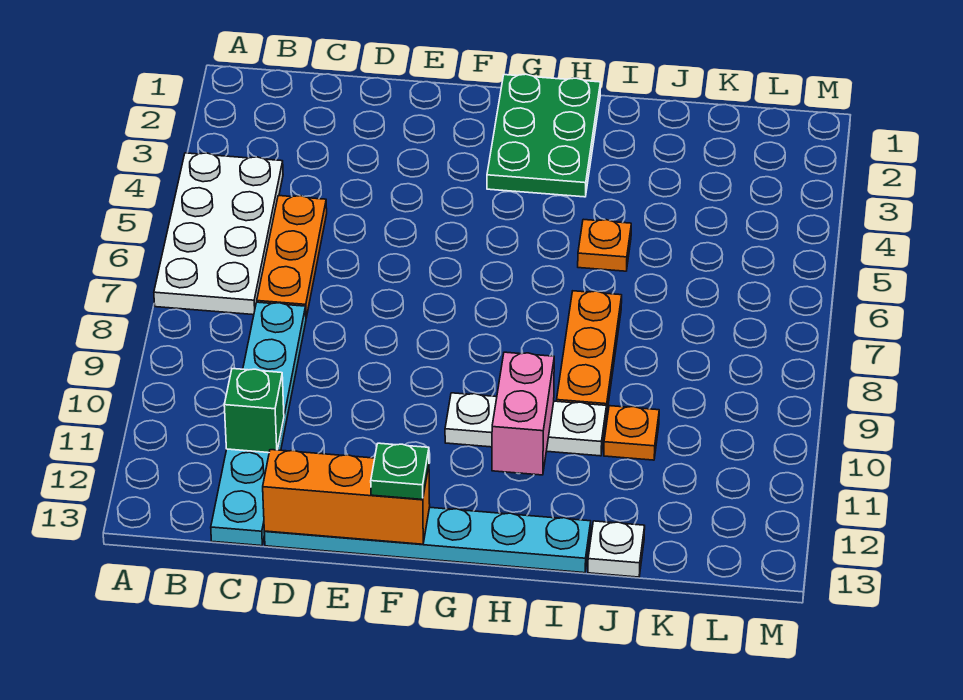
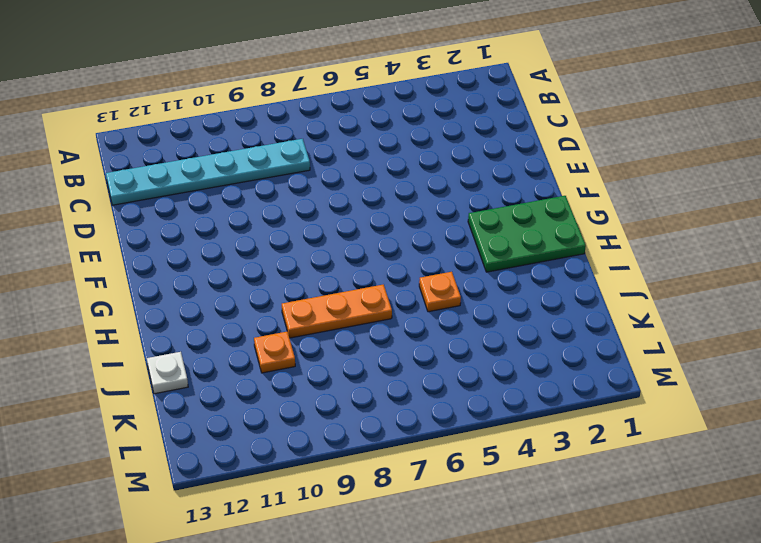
none -> white 2x4 plate [154,153,283,315]
none -> orange 1x3 plate [257,196,327,317]
none -> cyan 1x6 plate [264,507,591,573]

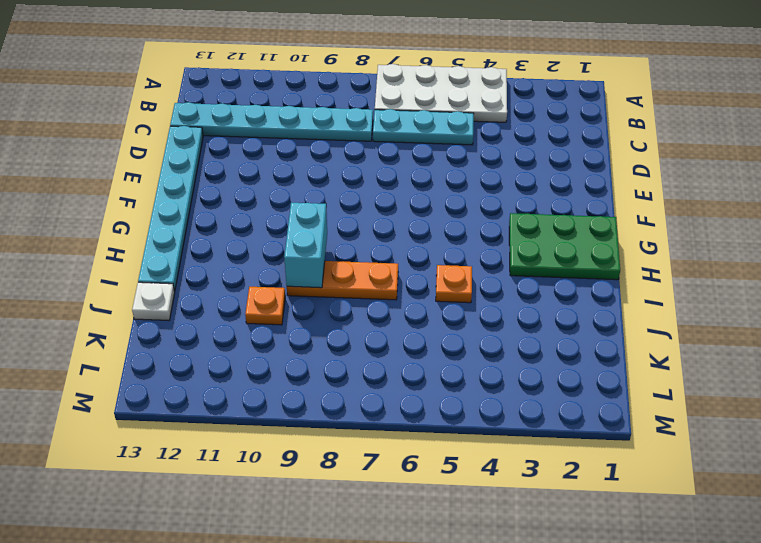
cyan 1x3 plate [373,109,474,145] -> orange 1x3 plate [257,196,327,317]
cyan 1x2 brick [284,203,327,288] -> none
none -> white 1x3 plate [445,393,607,456]
none -> green 1x1 brick [224,369,284,453]
none -> orange 1x3 brick [263,450,430,544]

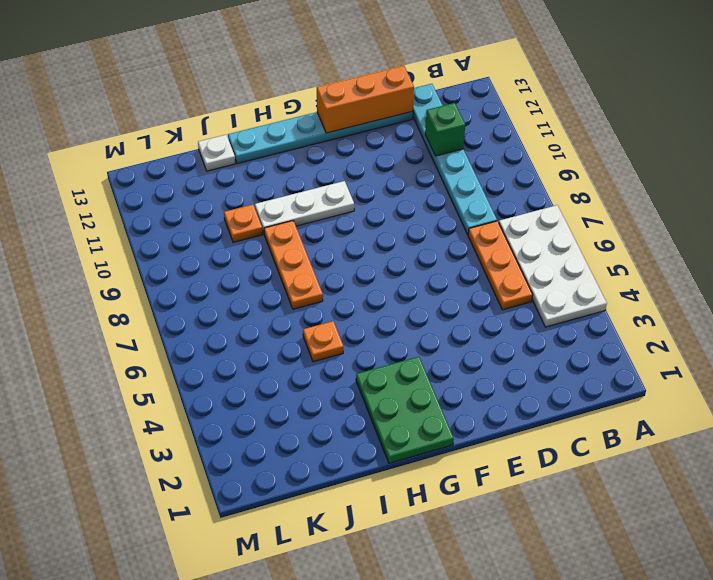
none -> pink 1x2 brick [492,352,554,475]
none -> green 1x1 plate [371,443,429,500]

